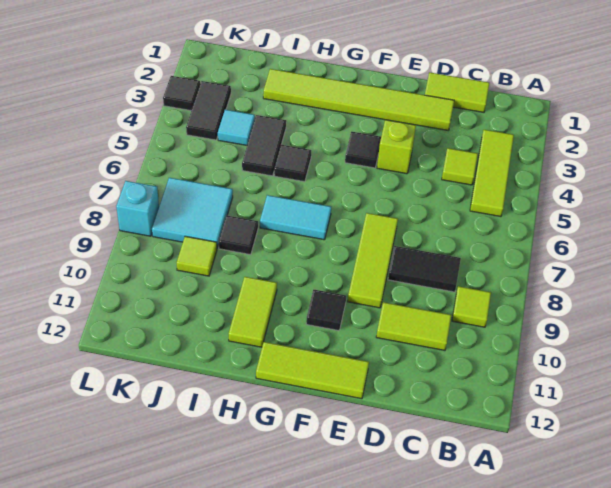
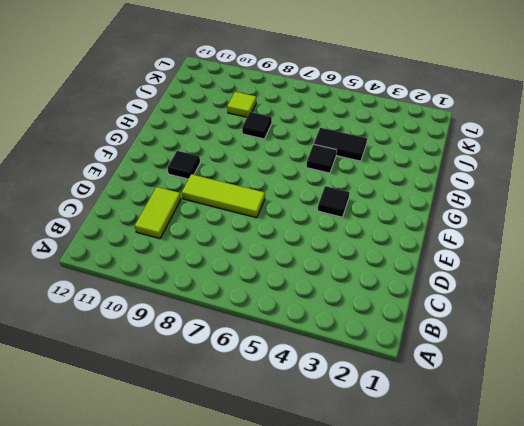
none -> lime 1x3 tile [470,130,514,217]
none -> lime 1x1 tile [452,286,491,327]
none -> lime 1x2 tile [425,72,489,112]

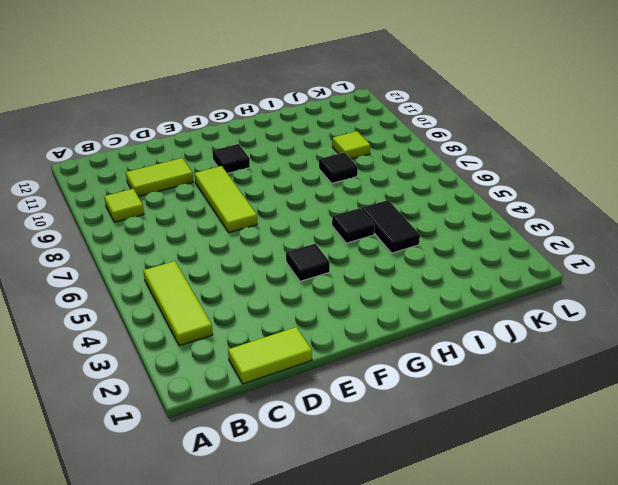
none -> lime 1x1 tile [442,148,478,185]
none -> black 1x2 tile [388,246,461,292]
none -> lime 1x6 tile [263,69,454,131]

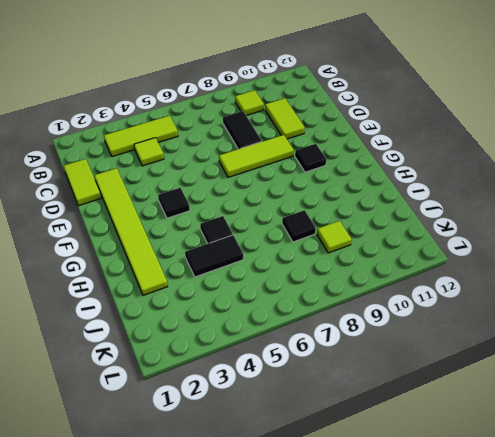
none -> lime 1x1 brick [377,120,416,174]
none -> lime 1x3 tile [256,342,369,399]
none -> cyan 1x2 tile [260,195,331,240]

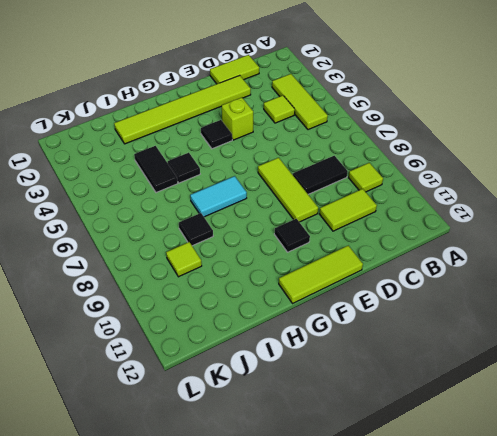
none -> lime 1x2 tile [229,277,277,347]
none -> cyan 1x1 tile [218,110,255,145]
none -> cyan 2x2 tile [152,178,233,248]

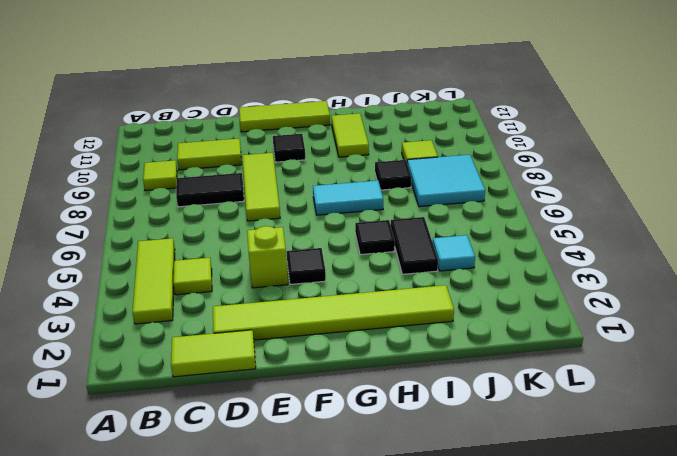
none -> black 1x2 tile [186,81,231,140]
none -> black 1x1 tile [163,76,200,111]
none -> cyan 1x1 brick [116,181,159,236]

